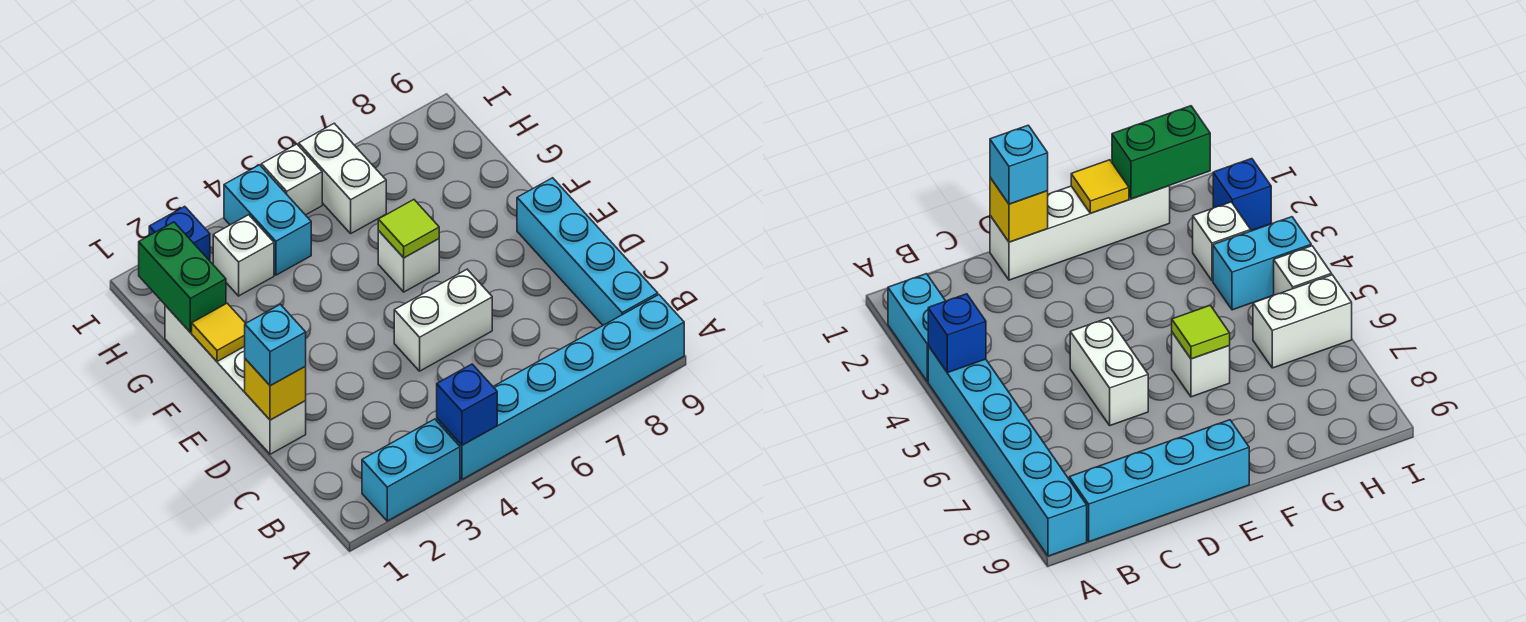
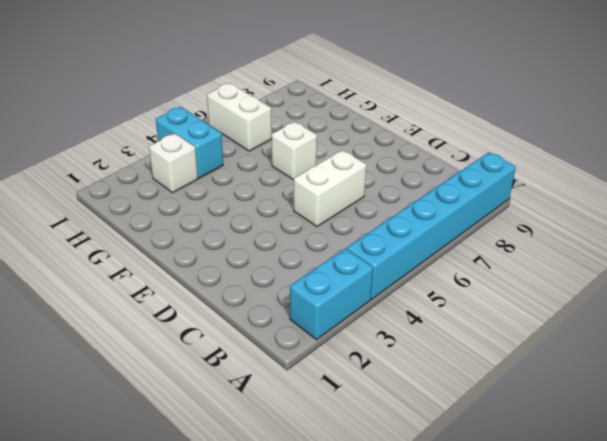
none -> cyan 1x4 brick [517,178,658,325]
none -> white 1x4 brick [165,305,306,454]
none -> blue 1x1 brick [149,206,210,261]

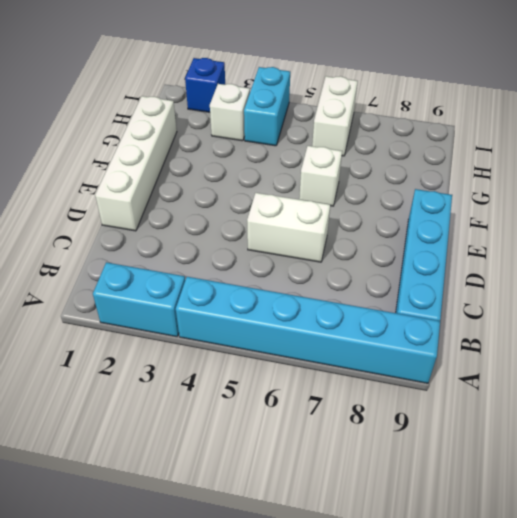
none -> white 1x1 brick [261,144,322,215]
none -> blue 1x1 brick [437,364,497,445]
none -> yellow 1x1 brick [245,359,306,420]

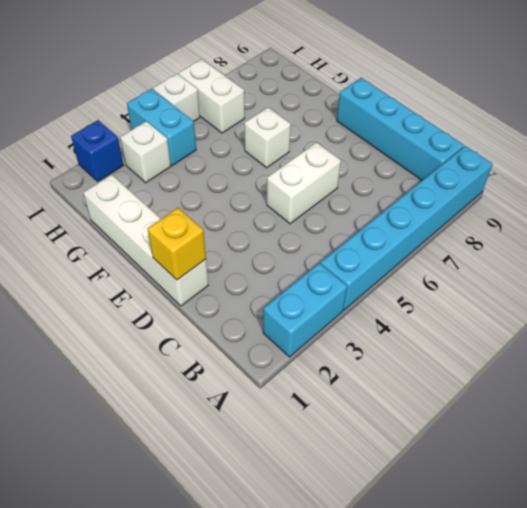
none -> blue 1x1 brick [437,364,497,445]
none -> yellow 1x1 tile [192,303,245,361]
none -> lime 1x1 tile [378,200,439,258]

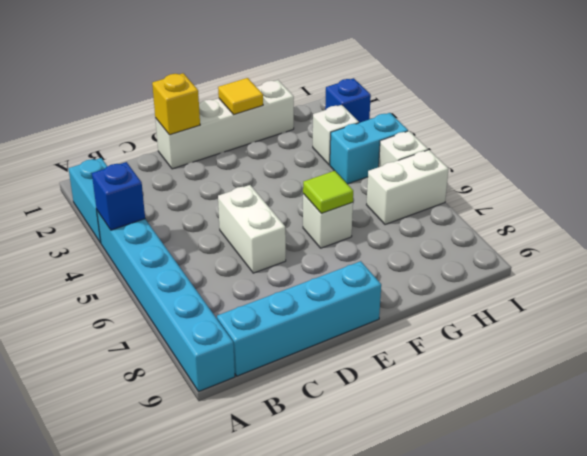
none -> green 1x2 brick [139,222,226,332]
none -> cyan 1x1 brick [245,304,306,386]

